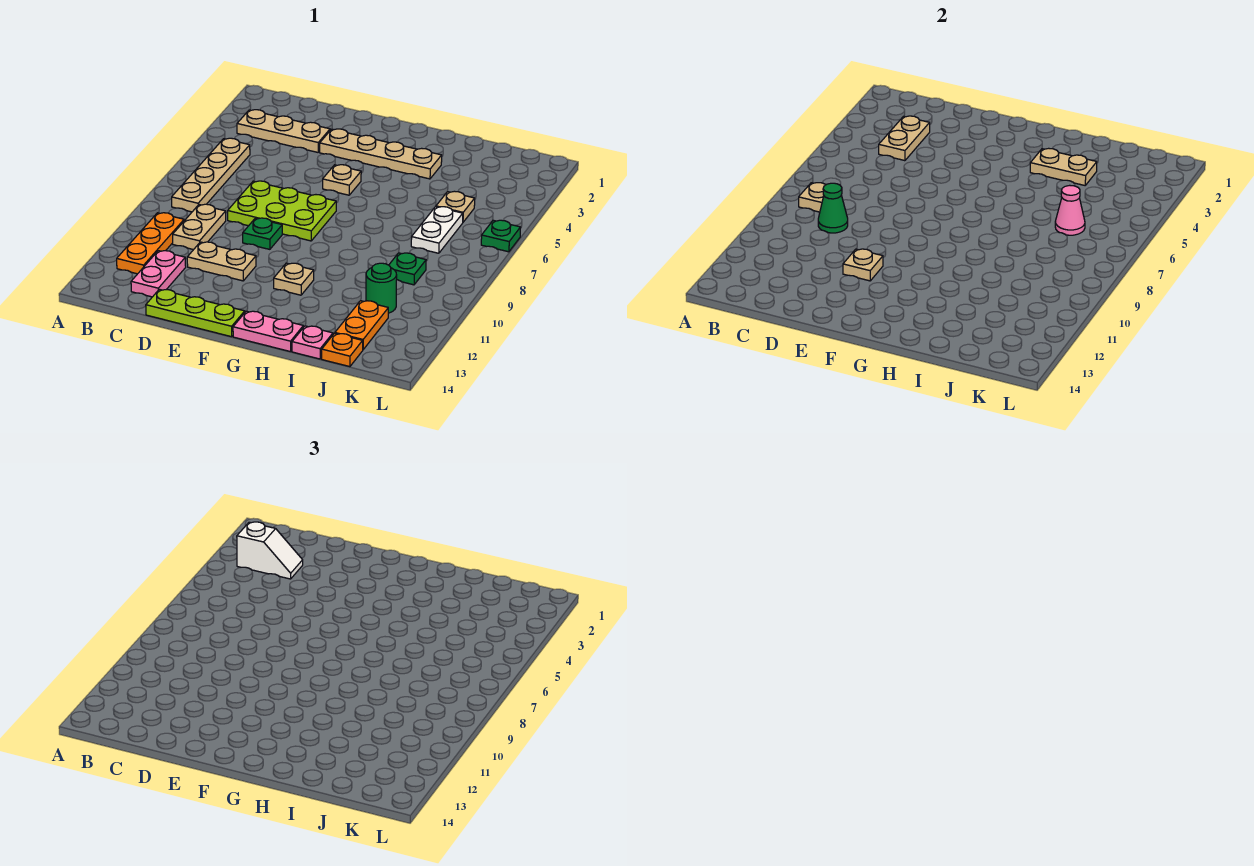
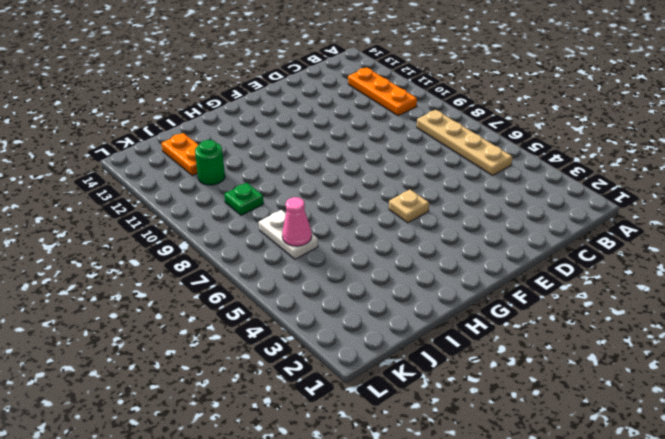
none -> tan 1x3 plate [237,110,330,152]
none -> tan 1x2 plate [173,204,226,250]
none -> pink 1x2 plate [131,251,186,297]

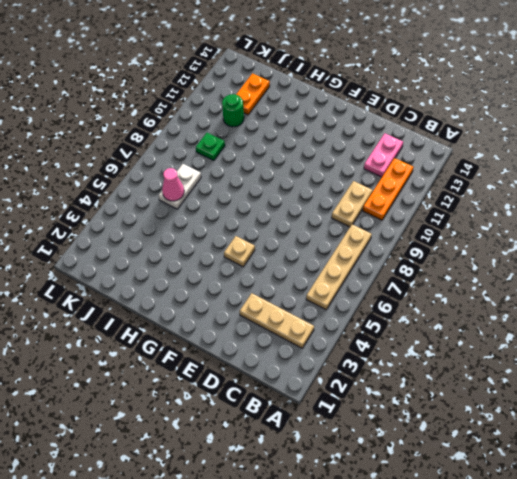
none -> lime 2x3 plate [228,181,336,241]
none -> tan 1x2 plate [187,242,256,281]
none -> lime 1x3 plate [146,289,245,337]

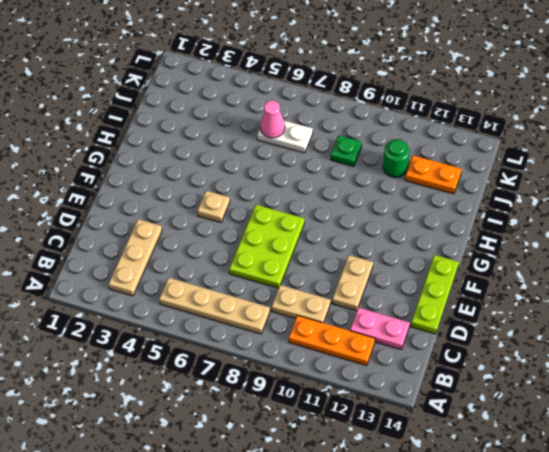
none -> tan 1x4 plate [320,129,442,179]
none -> green 1x1 plate [243,218,282,249]
none -> tan 1x1 plate [274,263,314,295]

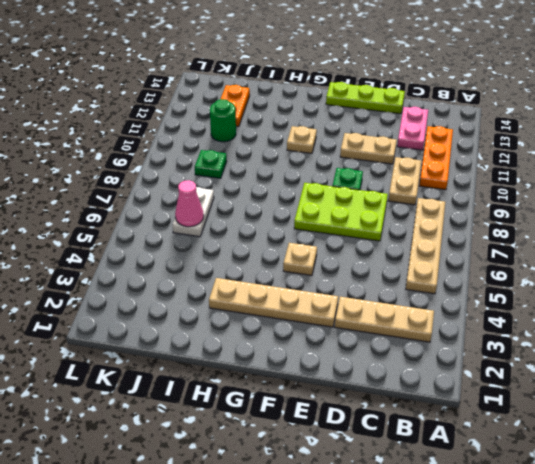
none -> pink 1x2 plate [233,311,303,352]
none -> pink 1x1 plate [292,326,333,359]
none -> tan 1x1 plate [436,191,475,222]

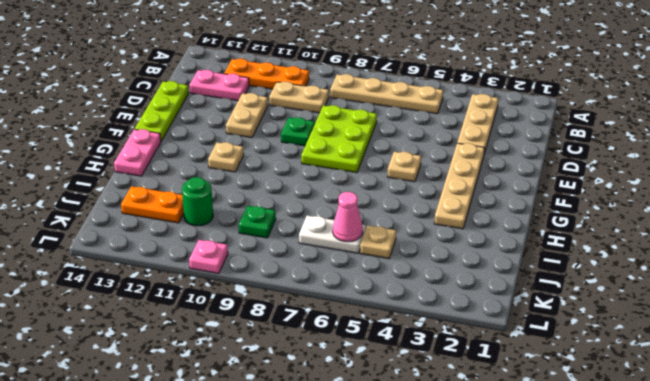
pink 1x1 plate [189,240,228,273] -> pink 1x1 plate moved to [292,326,333,359]
none -> orange 1x1 plate [322,333,363,367]
none -> green 1x1 plate [481,220,521,252]
none -> tan 1x1 plate [799,183,826,212]

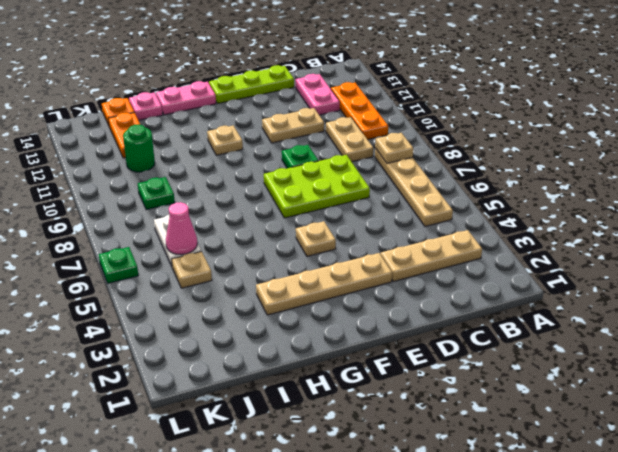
none -> tan 1x2 plate [879,116,930,161]
none -> green 1x1 cone [818,183,848,233]
none -> tan 1x1 plate [843,249,883,281]

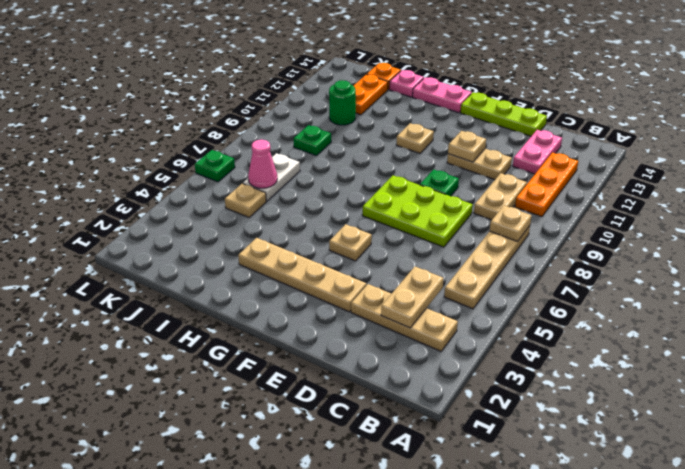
none -> green 1x1 cone [818,183,848,233]
none -> tan 1x2 plate [1030,148,1097,185]
none -> white 1x2 slope [237,522,303,579]

